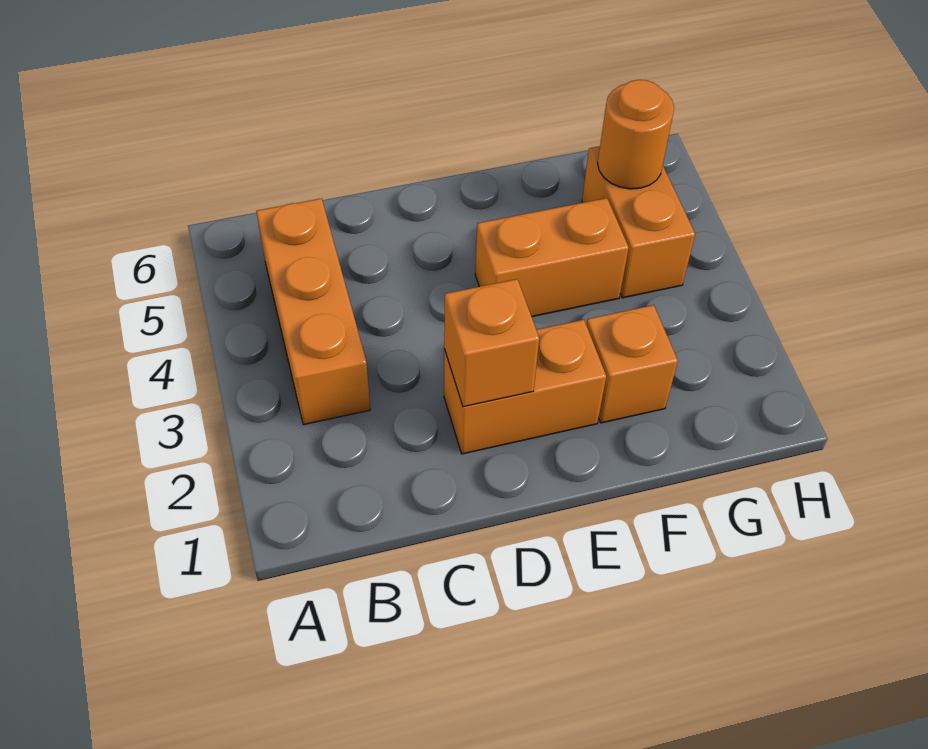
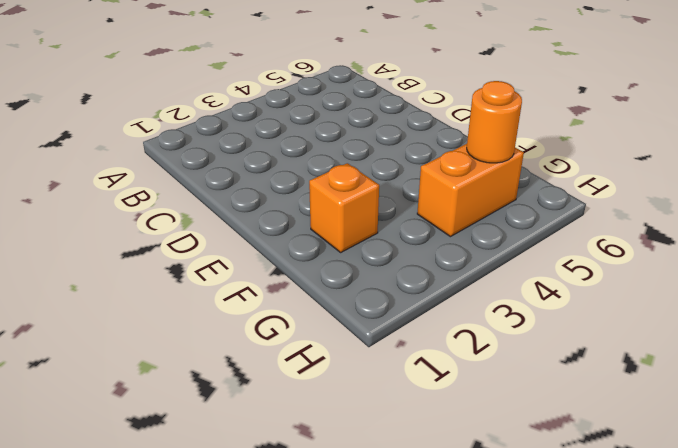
none -> orange 1x3 brick [256,198,370,425]
none -> orange 1x2 brick [444,320,606,454]

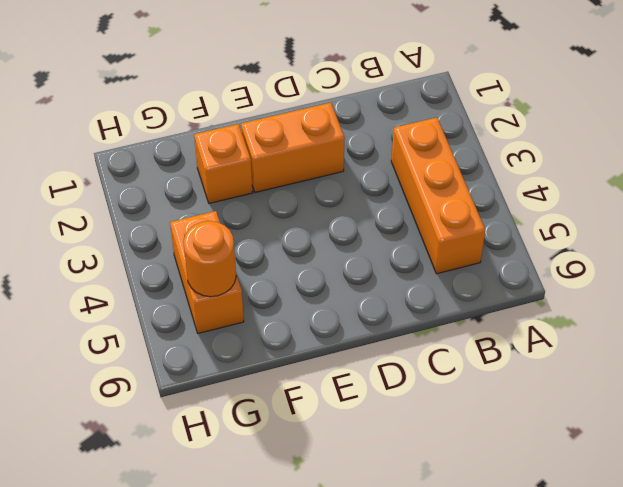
none -> orange 1x2 brick [475,198,629,317]
none -> orange 1x1 brick [444,279,539,407]

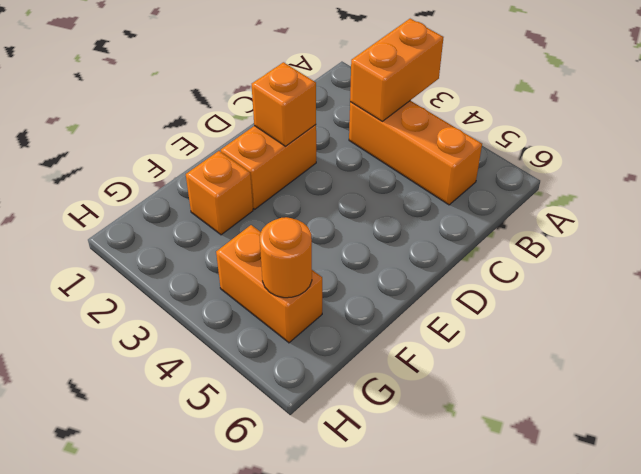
orange 1x2 brick [350,19,444,121] -> orange 1x2 brick moved to [475,198,629,317]

